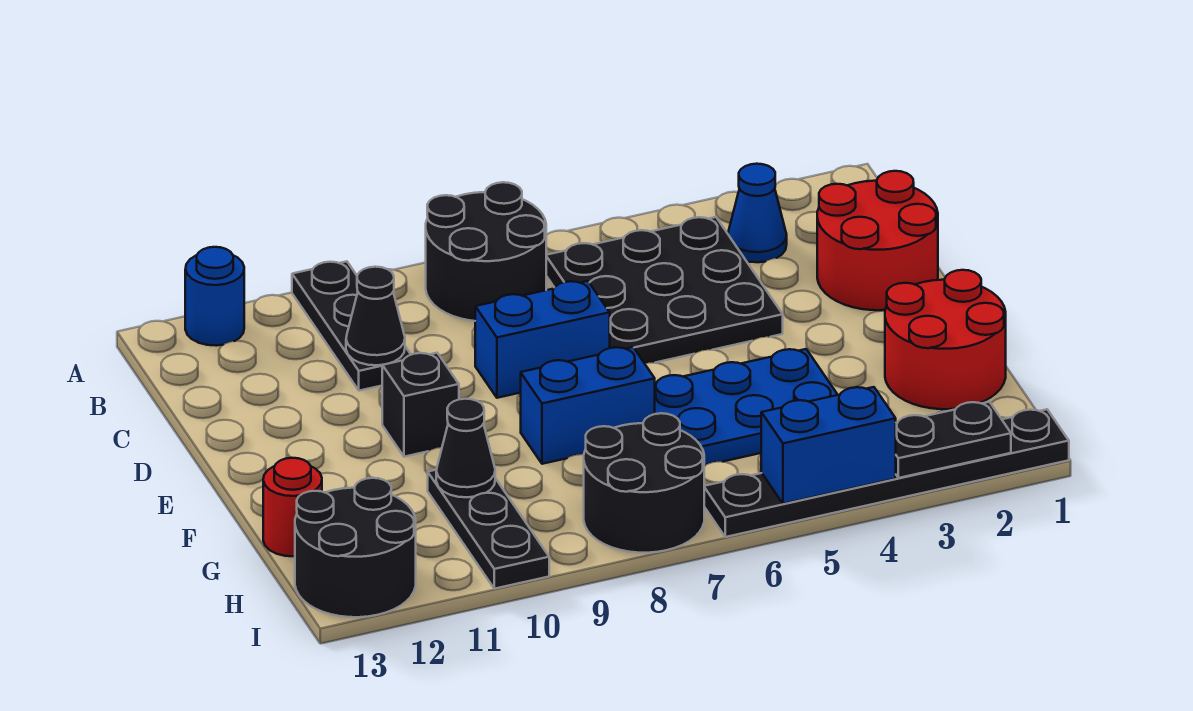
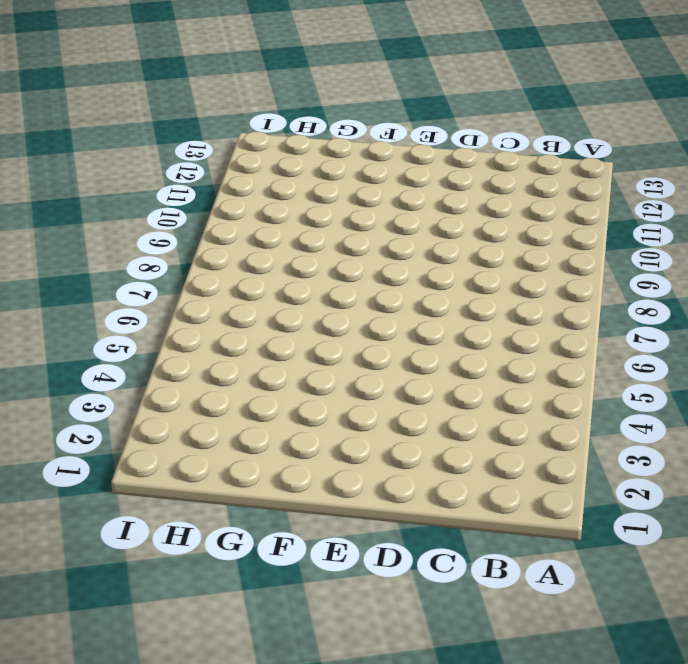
none -> black 2x2 round brick [426,182,546,321]
none -> black 1x3 plate [292,261,411,391]
none -> blue 1x1 round brick [185,247,244,346]

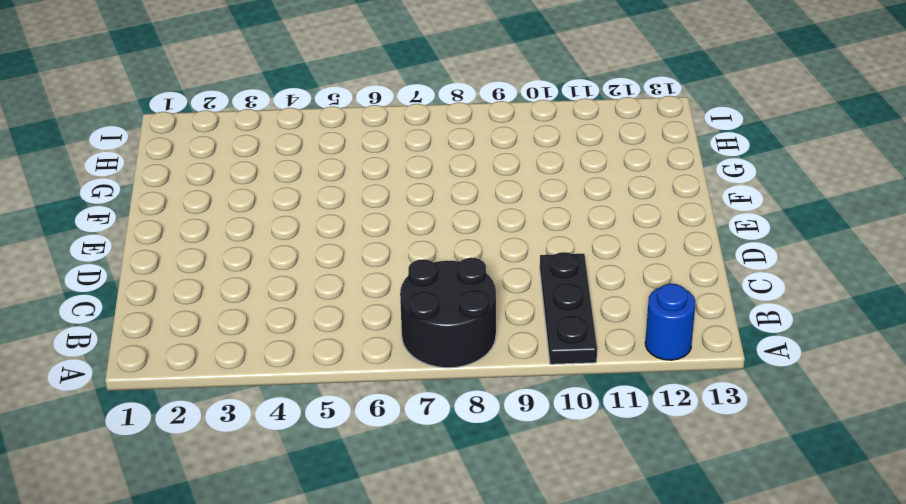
none -> blue 1x1 cone [728,164,787,262]
none -> black 3x3 plate [546,217,783,363]
none -> red 2x2 round brick [817,171,938,310]

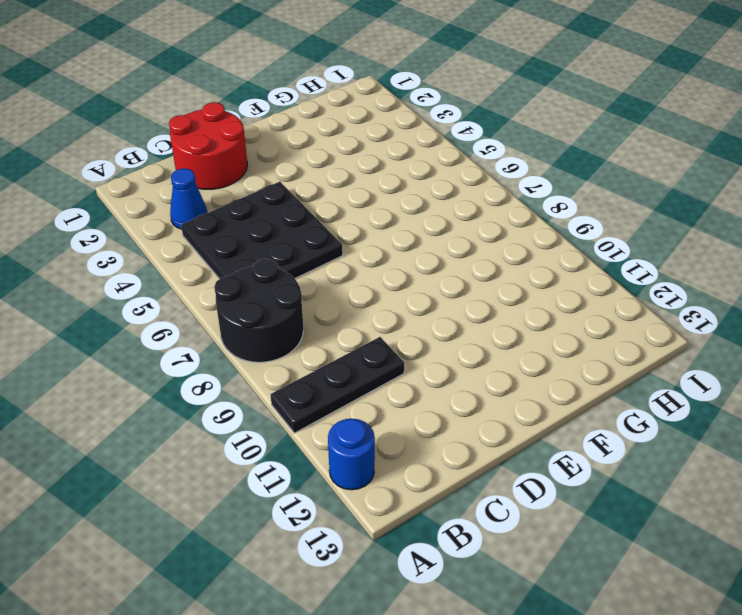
none -> blue 1x2 brick [475,281,610,398]
none -> black 1x1 brick [382,353,459,457]
none -> red 2x2 round brick [885,270,1006,409]

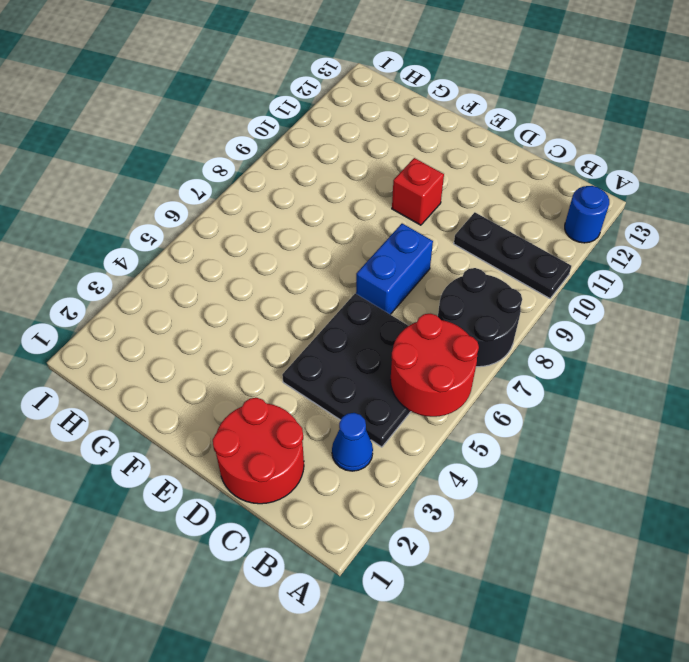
red 2x2 round brick [390,314,479,417] -> red 2x2 round brick moved to [885,270,1006,409]
red 1x1 brick [392,158,444,225] -> black 1x1 brick [382,353,459,457]
none -> blue 2x3 plate [655,349,838,466]
none -> blue 1x2 brick [521,347,655,464]
none -> black 1x3 plate [428,470,549,589]

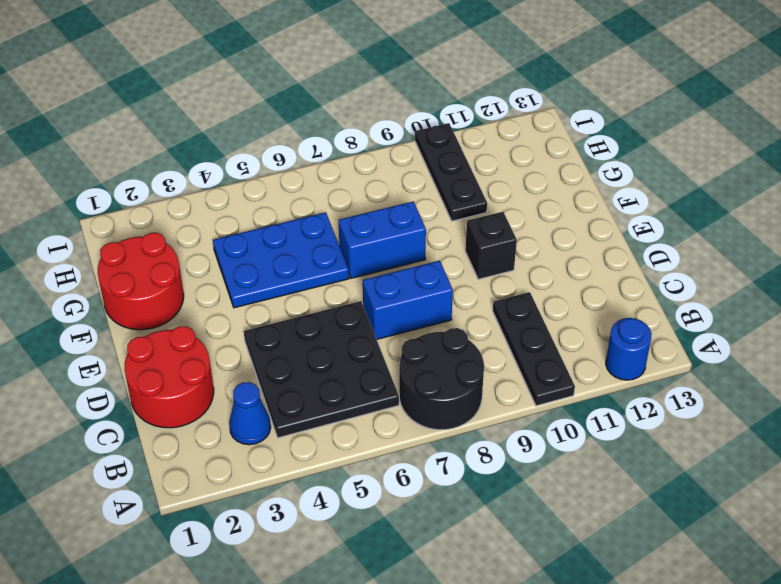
none -> red 1x1 round brick [263,458,322,556]
none -> black 2x2 round brick [584,413,704,553]
none -> black 2x2 round brick [295,478,416,617]

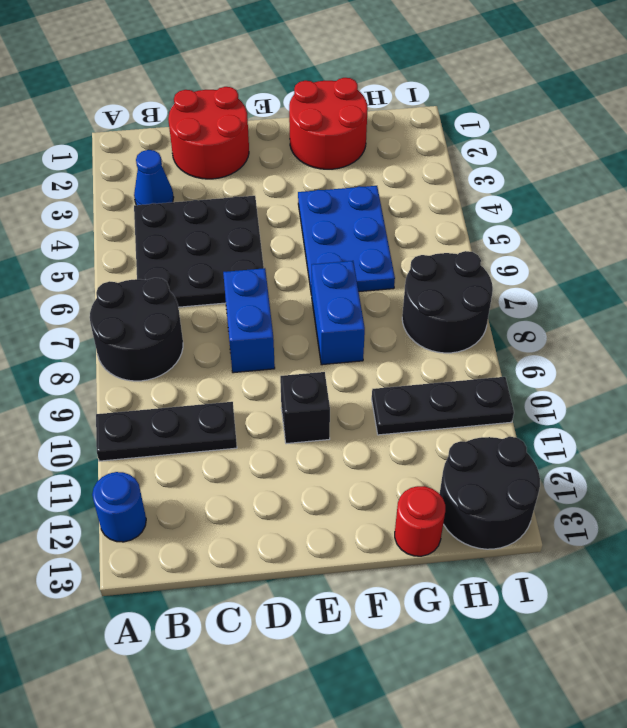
none -> black 1x6 plate [704,409,1069,537]
none -> black 1x1 cone [346,267,405,365]
none -> black 1x1 cone [436,399,495,497]

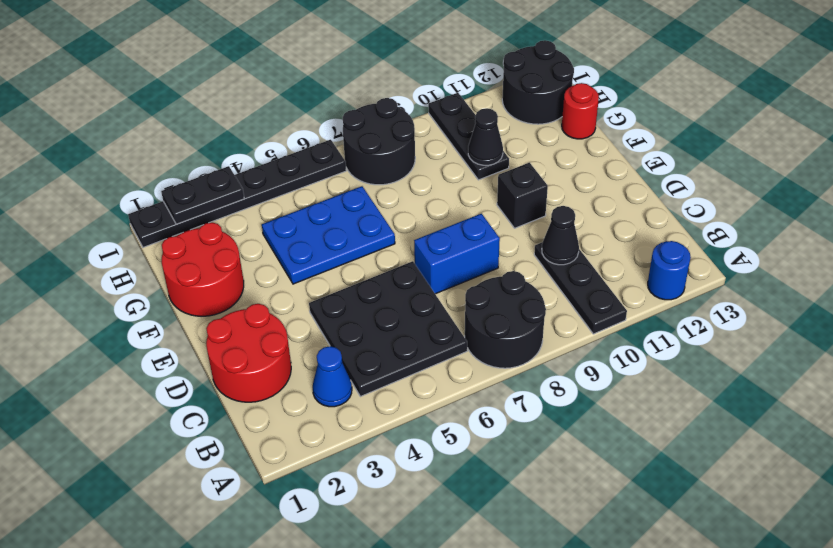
none -> blue 1x2 brick [521,347,655,464]
none -> blue 1x2 brick [761,387,896,504]

